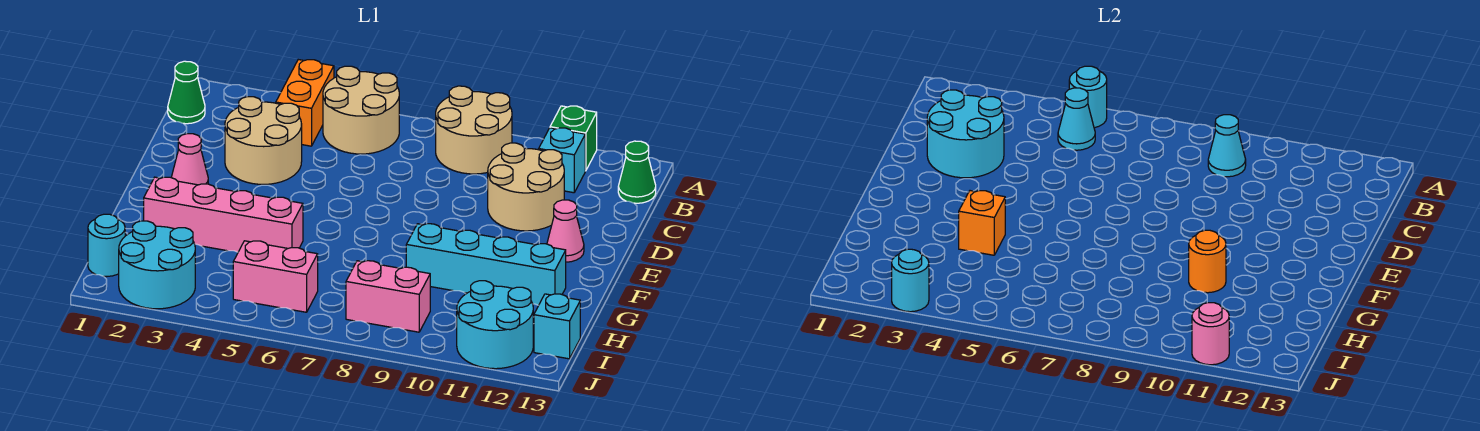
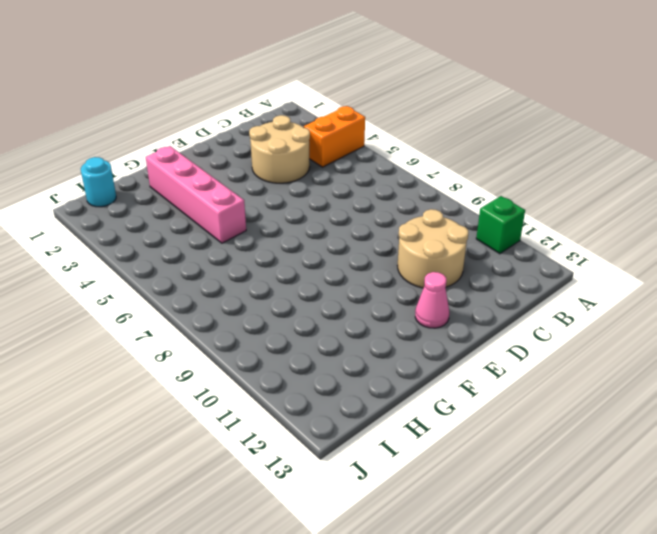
none -> tan 2x2 round brick [323,66,399,154]
none -> tan 2x2 round brick [436,86,512,174]
none -> green 1x1 cone [168,61,205,124]

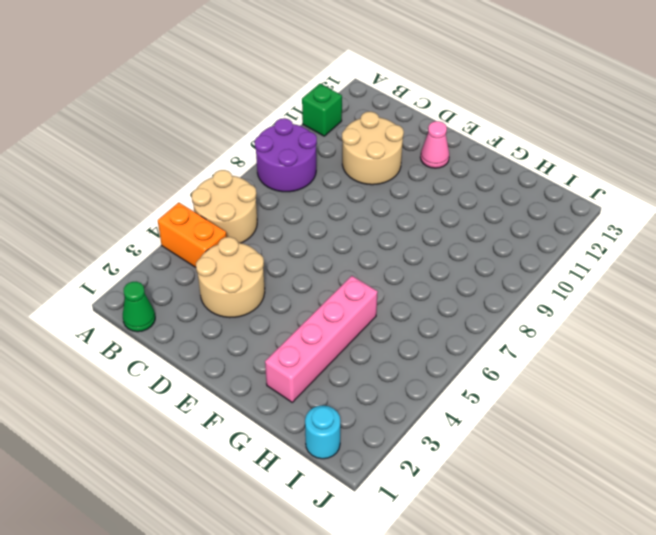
purple 2x2 round brick [255,118,317,192] -> tan 2x2 round brick [436,86,512,174]
none -> cyan 1x1 brick [539,128,585,193]
none -> green 1x1 cone [618,141,656,203]
none -> pink 1x1 cone [171,134,208,185]

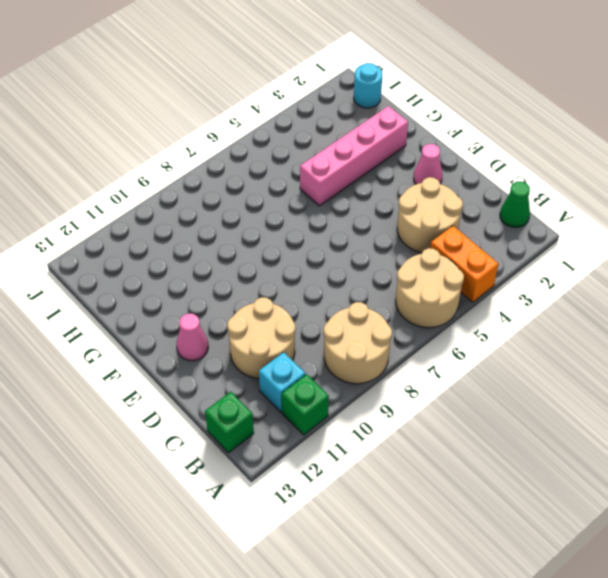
green 1x1 brick [205,392,254,453] -> green 1x1 cone [618,141,656,203]
none -> cyan 1x4 brick [406,224,566,305]
none -> cyan 2x2 round brick [119,221,195,309]
none -> pink 1x2 brick [233,241,318,312]

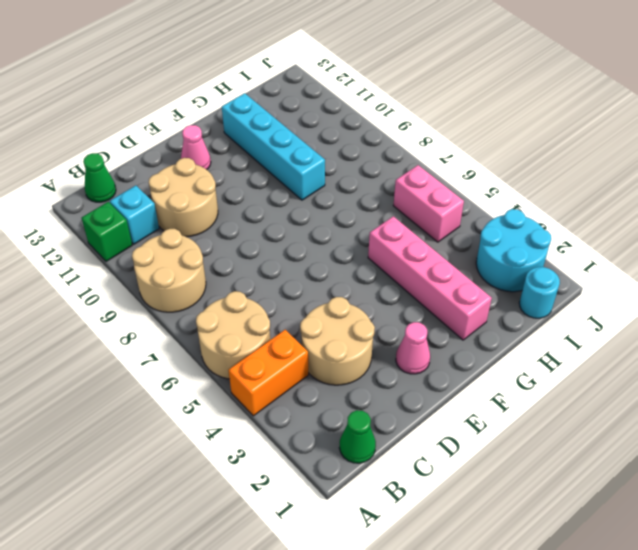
none -> pink 1x2 brick [346,261,430,332]
none -> cyan 2x2 round brick [457,281,533,369]
none -> cyan 1x1 brick [534,294,580,359]

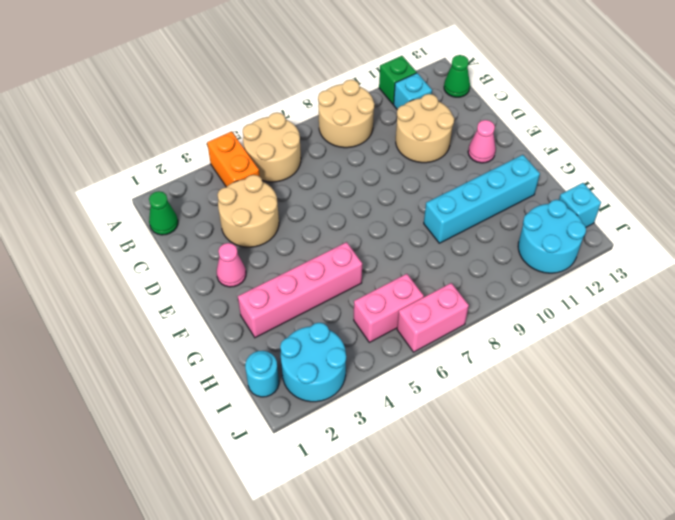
pink 1x2 brick [397,283,469,352] -> pink 1x2 brick moved to [346,261,430,332]
none -> cyan 1x1 round brick [1069,66,1107,128]
none -> cyan 1x1 cone [1058,88,1095,150]
none -> cyan 1x1 cone [1208,115,1246,177]

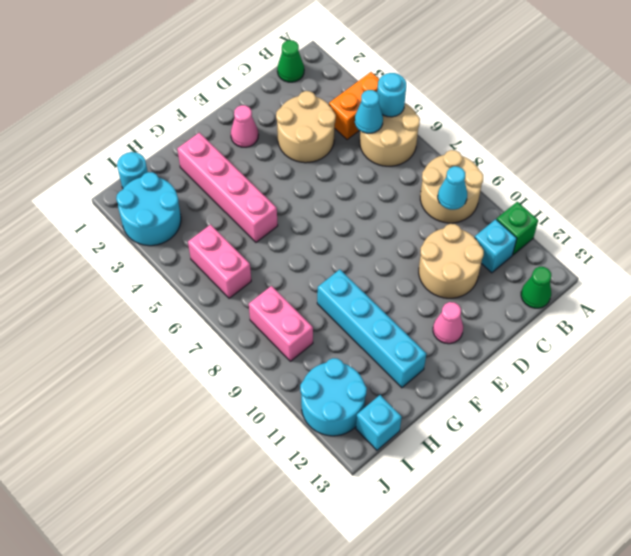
none -> cyan 2x2 round brick [927,90,1004,178]
none -> orange 1x1 brick [959,191,1005,255]
none -> orange 1x1 round brick [1189,230,1226,293]

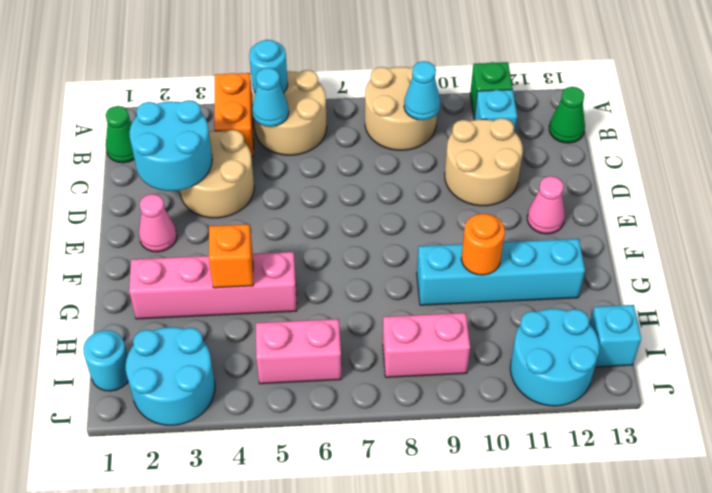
none -> cyan 1x1 round brick [892,249,929,312]
none -> pink 1x1 round brick [1192,303,1229,365]

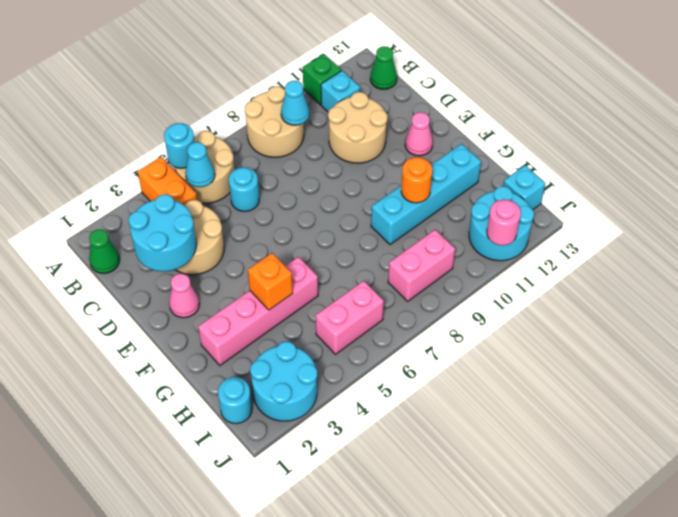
cyan 1x1 round brick [229,167,259,211] -> cyan 1x1 round brick moved to [892,249,929,312]

